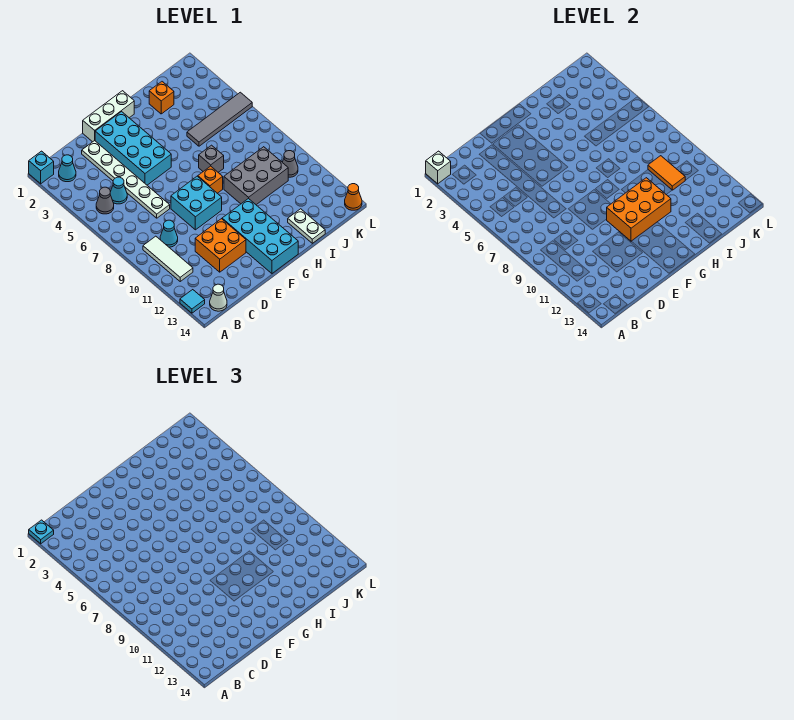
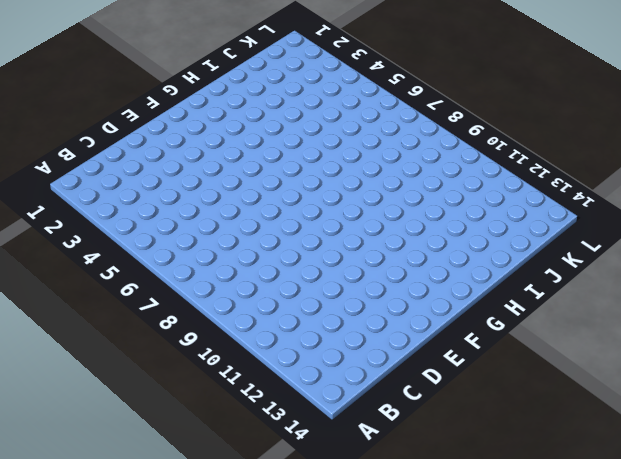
none -> cyan 1x1 brick [28,151,54,184]
none -> cyan 1x1 tile [180,290,205,313]
none -> cyan 1x1 cone [59,155,76,182]

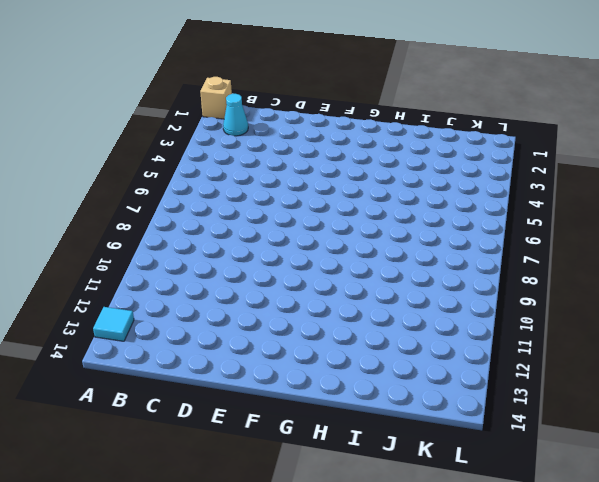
tan 1x1 brick [200,77,232,119] -> cyan 1x1 brick [28,151,54,184]
none -> grey 1x1 cone [96,187,114,214]
none -> white 1x3 tile [143,236,193,281]
none -> white 1x1 cone [210,284,227,311]

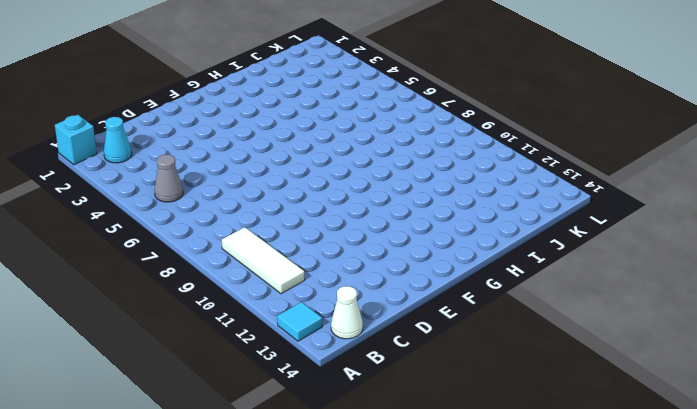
none -> cyan 1x1 cone [110,177,127,204]
none -> cyan 1x1 cone [160,220,178,247]
none -> white 1x6 plate [82,141,170,218]

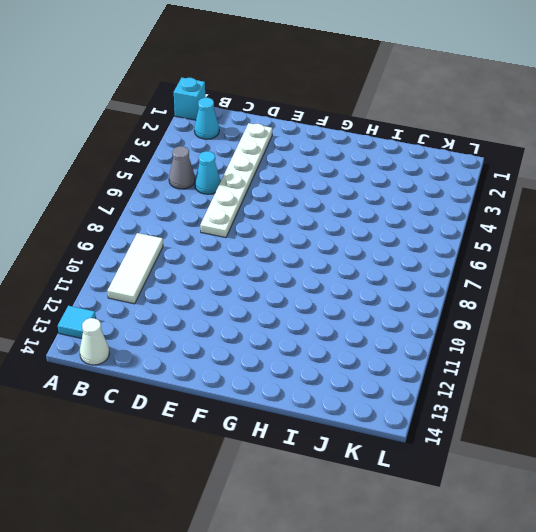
none -> cyan 1x1 cone [160,220,178,247]
none -> orange 2x2 brick [195,219,246,272]
none -> white 1x3 brick [83,91,134,142]

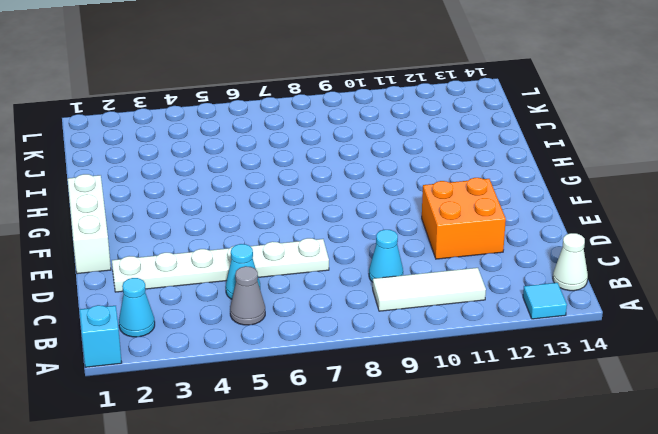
none -> cyan 2x4 brick [95,112,171,185]
none -> cyan 2x2 brick [171,176,222,230]
none -> cyan 2x4 brick [222,198,298,273]

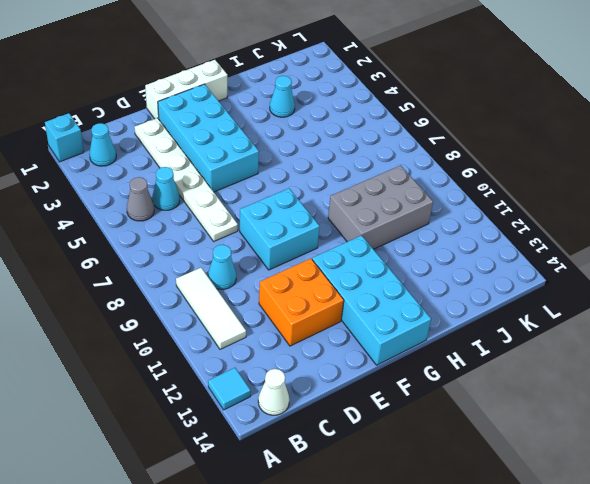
cyan 1x1 cone [270,76,295,117] -> none
none -> orange 1x1 brick [198,166,223,193]
none -> grey 1x1 brick [199,145,224,172]
none -> orange 1x1 brick [149,82,174,114]

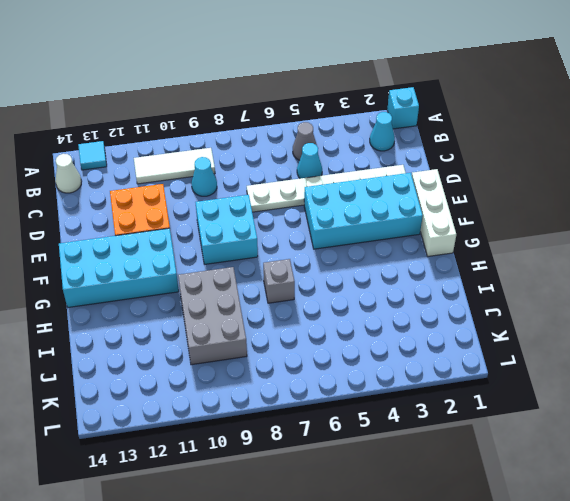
none -> orange 1x1 brick [198,166,223,193]
none -> orange 1x1 brick [149,82,174,114]
none -> grey 1x4 tile [187,92,252,146]

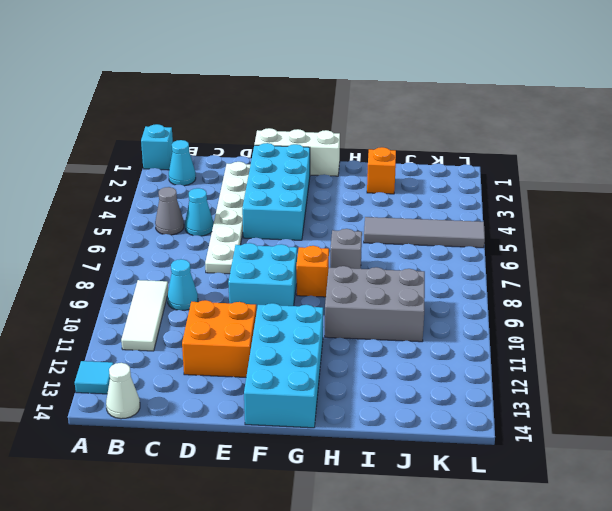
none -> white 1x2 plate [288,209,325,243]
none -> grey 1x1 cone [282,151,298,177]
none -> orange 1x1 cone [345,184,362,210]

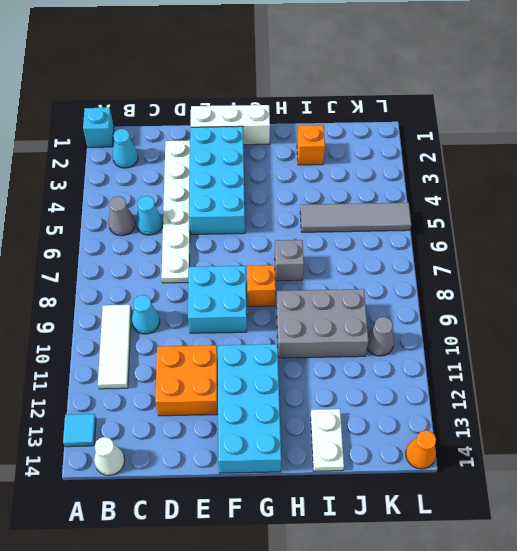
none -> white 1x1 brick [425,151,451,184]
none -> orange 2x3 brick [607,178,671,241]
none -> orange 1x2 tile [648,156,685,190]

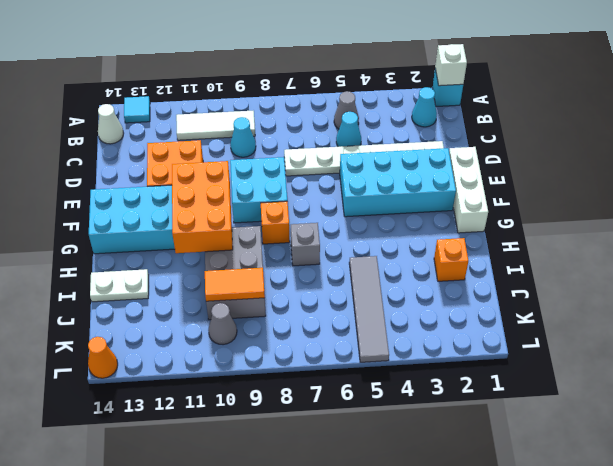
none -> cyan 1x1 plate [28,520,54,544]

